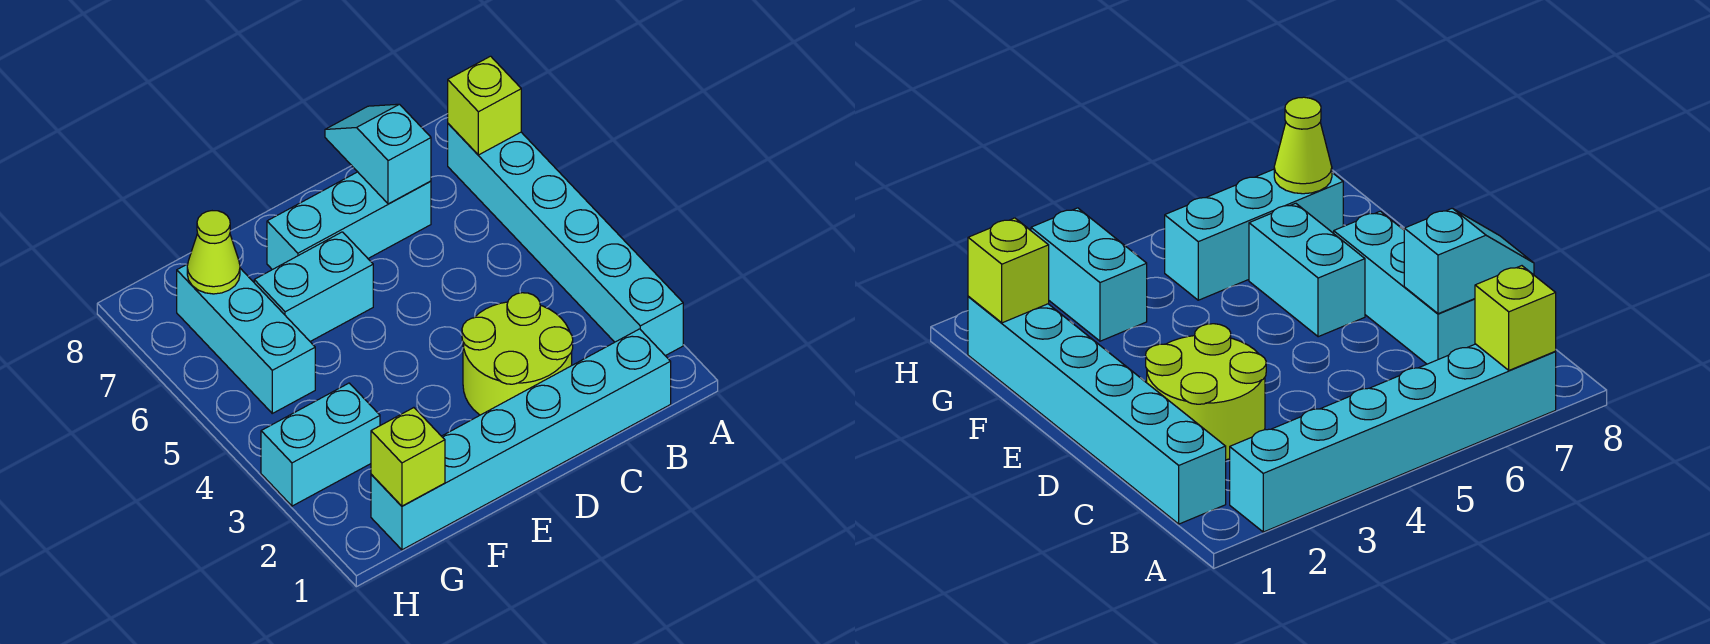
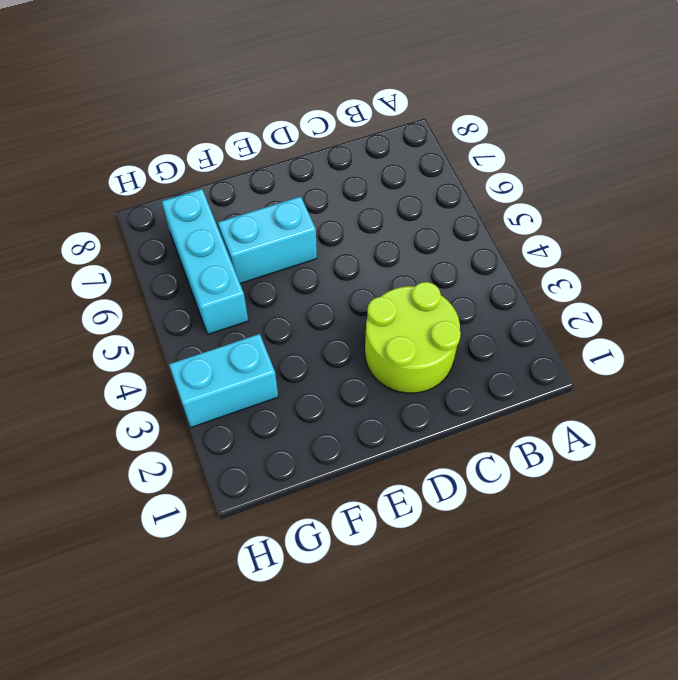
none -> cyan 1x6 brick [448,124,683,356]
none -> cyan 1x6 brick [371,329,671,550]

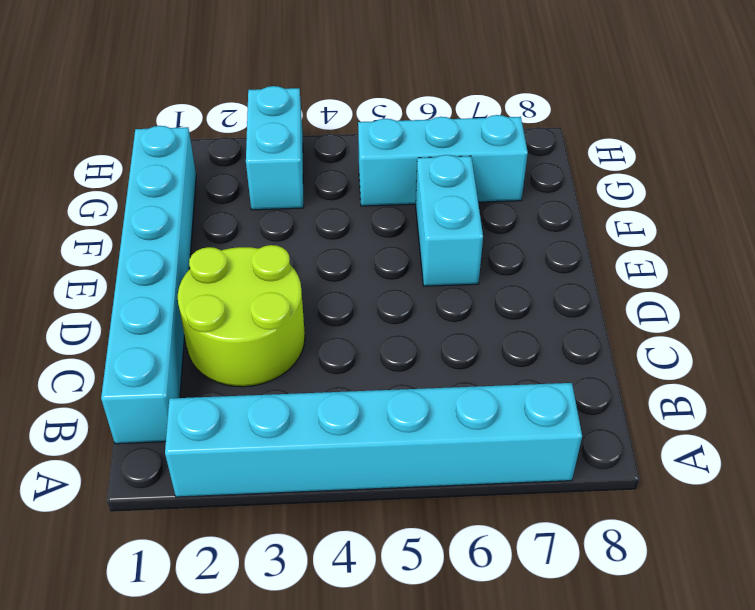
none -> cyan 1x3 brick [267,172,431,270]
none -> lime 1x1 brick [448,56,521,155]

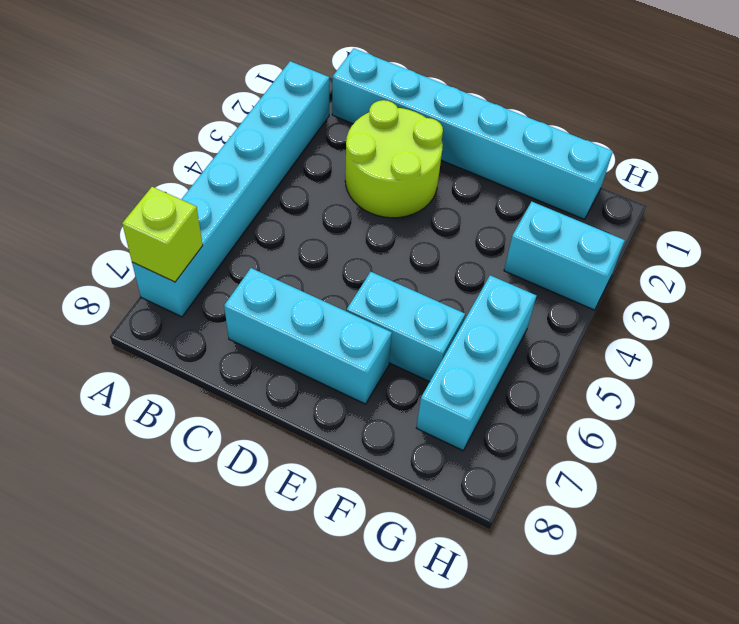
none -> cyan 1x2 slope [325,104,431,204]
none -> lime 1x1 brick [371,408,445,506]

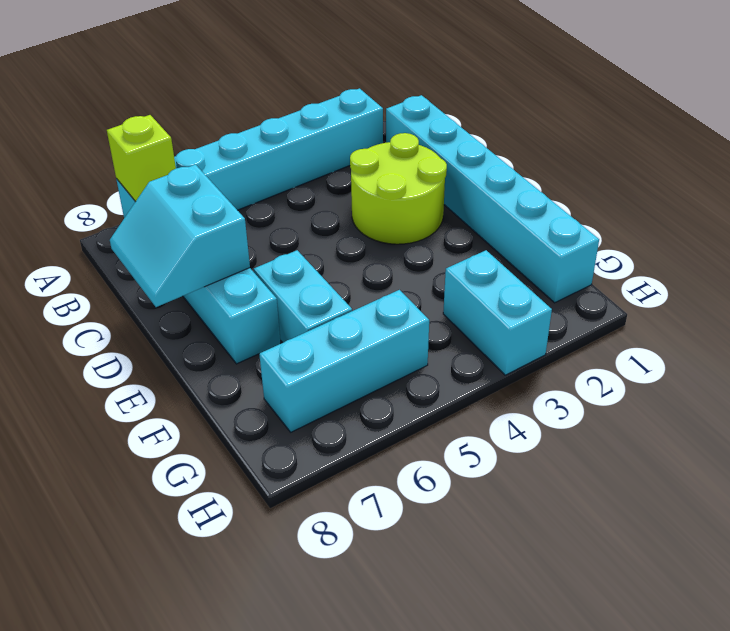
cyan 2x2 slope [110,165,250,307] -> cyan 1x2 slope [325,104,431,204]
none -> lime 1x1 brick [371,408,445,506]
none -> lime 1x1 cone [187,211,240,294]

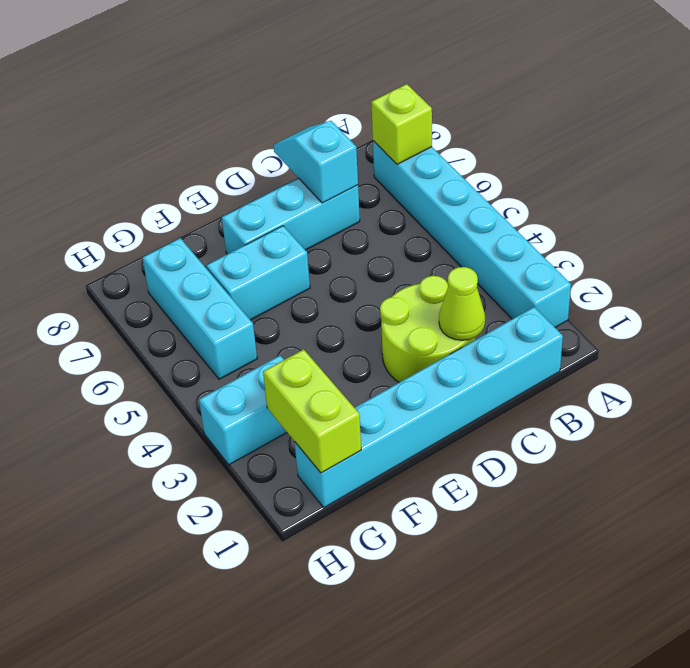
lime 1x1 cone [439,267,485,340] -> lime 1x1 cone moved to [187,211,240,294]
lime 1x2 brick [263,349,361,473] -> lime 1x1 brick [371,408,445,506]

